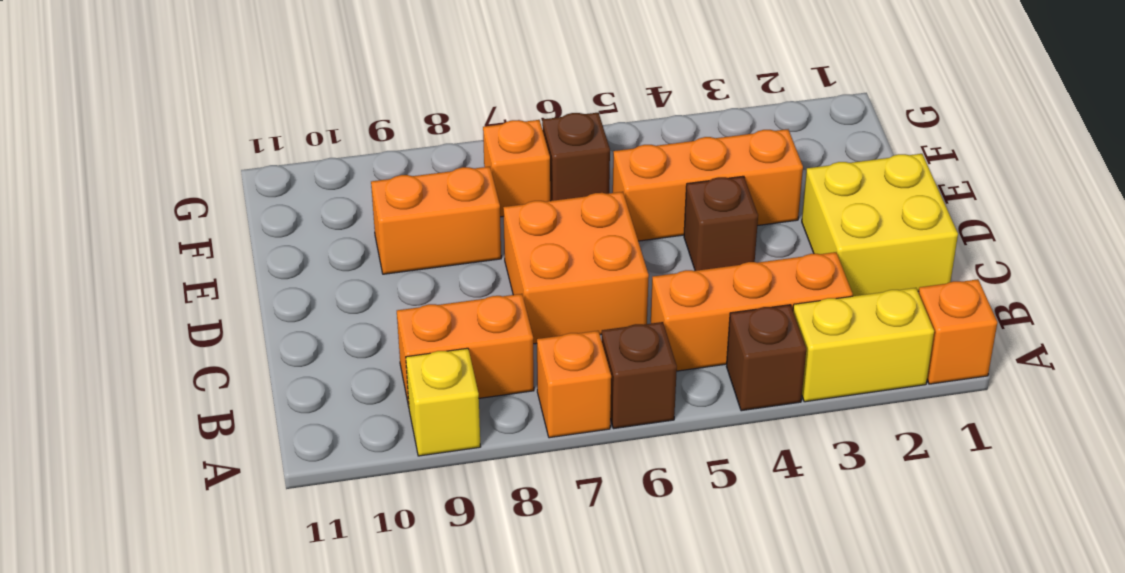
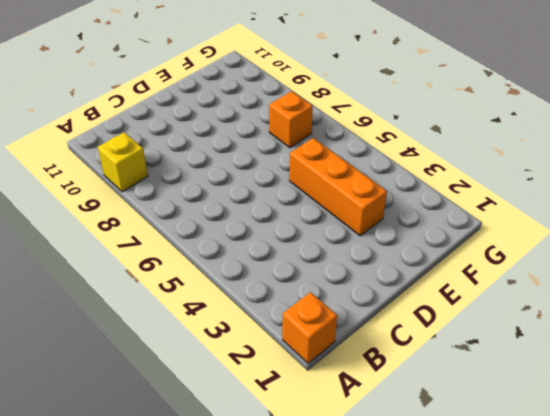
none -> yellow 1x2 brick [793,288,934,402]
none -> brown 1x1 brick [726,305,806,411]
none -> brown 1x1 brick [602,322,677,429]

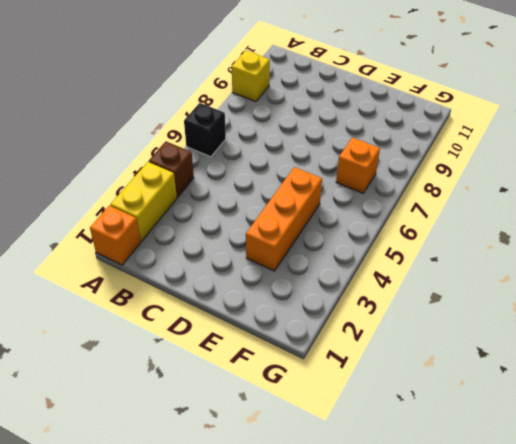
black 1x1 brick [184,103,226,157] -> brown 1x1 brick [602,322,677,429]
none -> orange 1x1 brick [537,331,611,438]
none -> orange 1x3 brick [651,252,853,371]
none -> orange 1x2 brick [397,294,534,406]

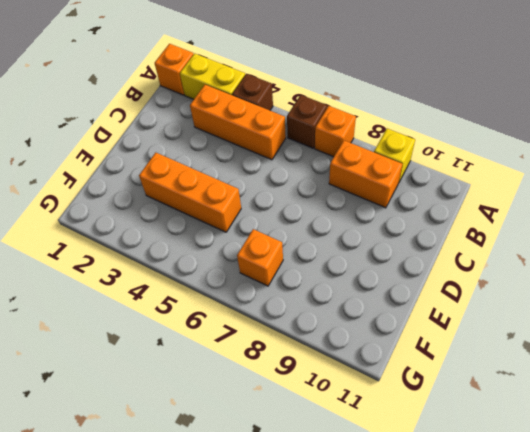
none -> yellow 2x2 brick [802,154,958,296]
none -> orange 2x2 brick [503,192,649,344]
none -> brown 1x1 brick [684,176,758,271]

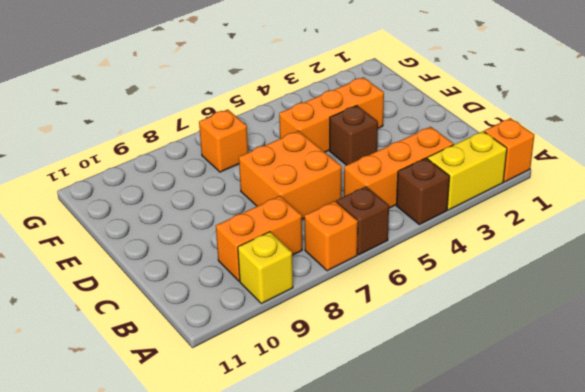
none -> yellow 2x2 brick [802,154,958,296]
none -> orange 1x2 brick [371,167,501,274]
none -> brown 1x1 brick [542,113,610,201]

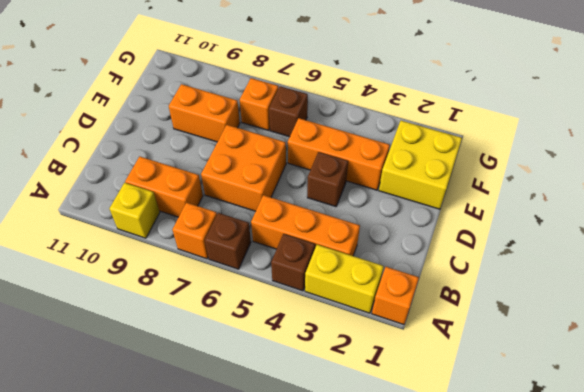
yellow 2x2 brick [379,121,462,209] -> yellow 2x2 brick moved to [802,154,958,296]

